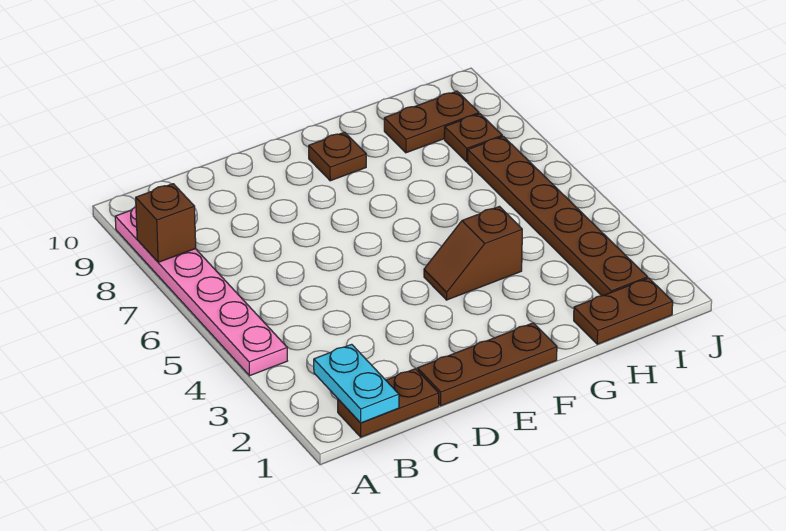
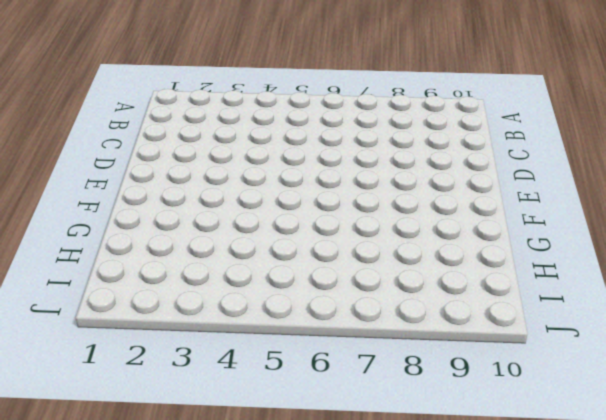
none -> pink 1x6 plate [115,207,287,376]
none -> brown 1x2 plate [338,369,439,437]

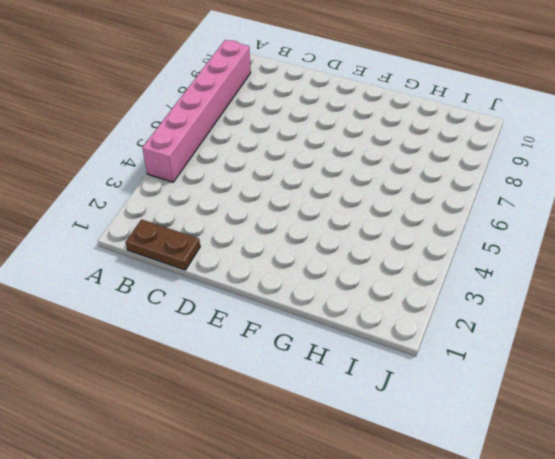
pink 1x6 brick [142,40,251,182] -> pink 1x6 plate [115,207,287,376]
none -> brown 1x3 plate [418,323,557,406]
none -> brown 1x2 slope [424,206,522,300]

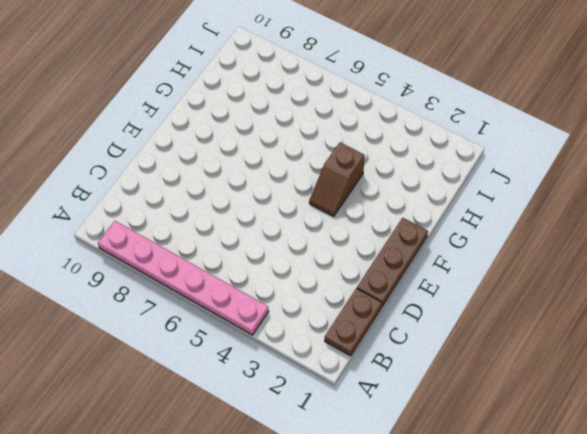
none -> brown 1x1 plate [309,132,366,181]
none -> brown 1x2 plate [574,278,673,344]

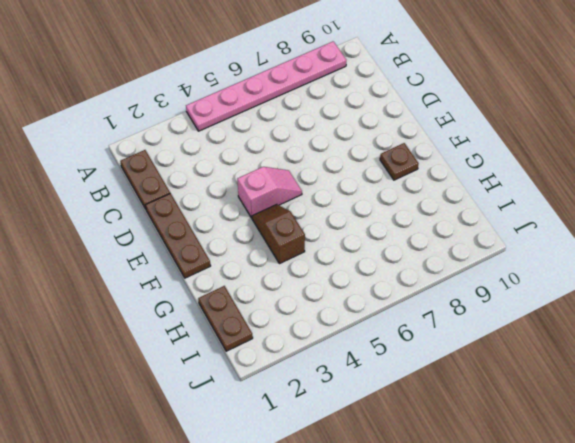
pink 1x2 slope [237,167,302,218] -> none
none -> brown 1x2 plate [384,91,479,153]
none -> brown 1x6 plate [468,136,648,296]

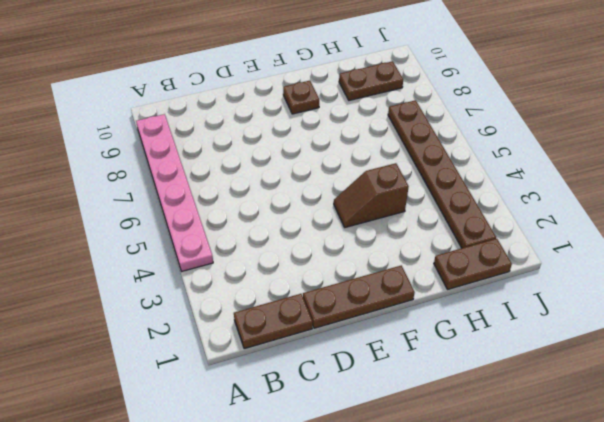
none -> brown 1x1 plate [444,114,502,162]
none -> brown 1x1 brick [136,184,196,262]

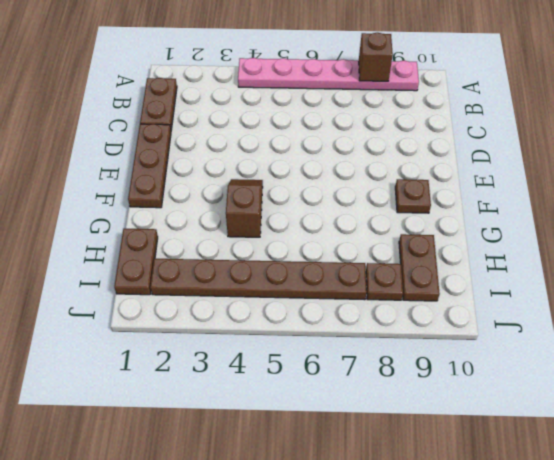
none -> cyan 1x2 plate [314,344,399,423]

